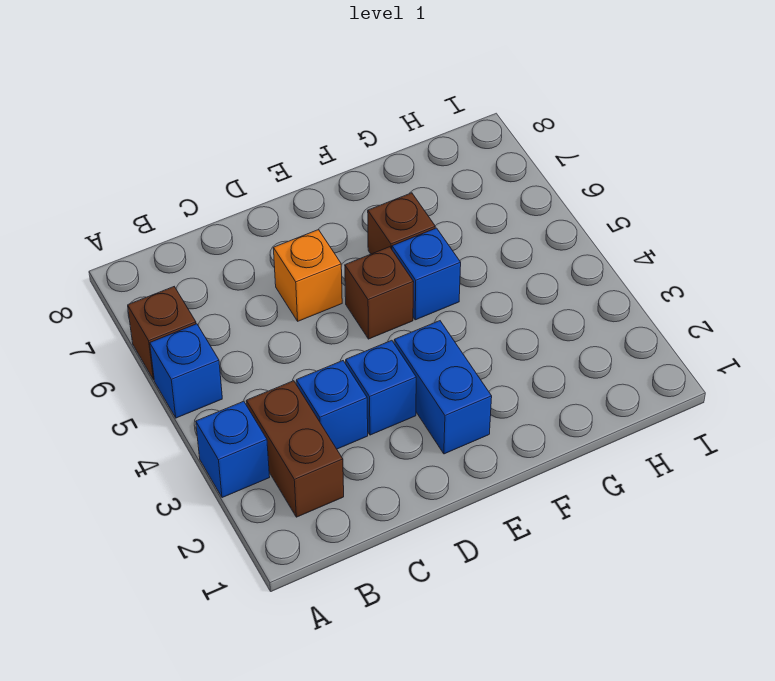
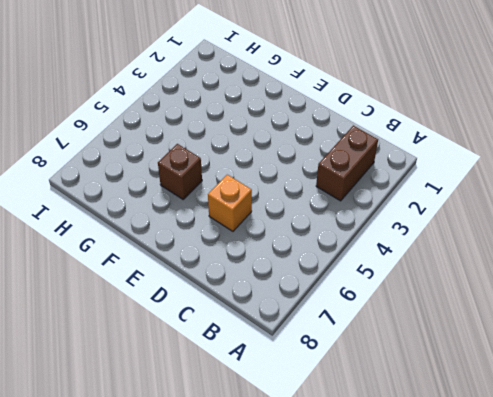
none -> blue 1x1 brick [196,401,270,498]
none -> blue 1x1 brick [150,324,222,418]

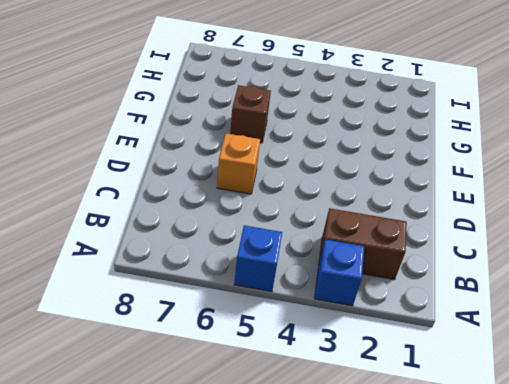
none -> brown 1x1 brick [128,287,196,380]
none -> blue 1x1 brick [296,361,368,449]

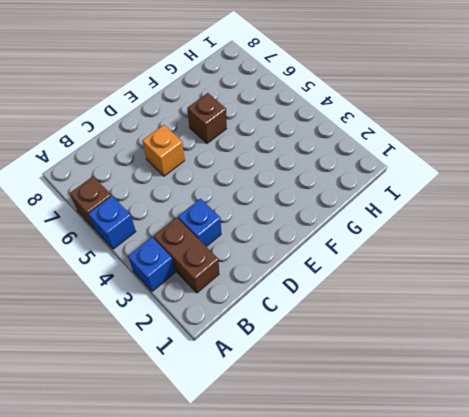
none -> blue 1x1 brick [346,340,416,435]
none -> blue 1x2 brick [394,321,492,454]

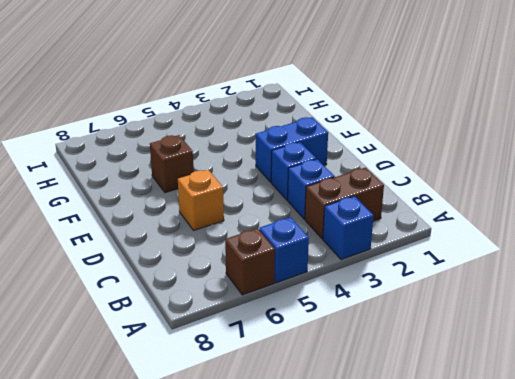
none -> brown 1x1 brick [345,247,414,339]
none -> blue 1x1 brick [392,228,461,320]

